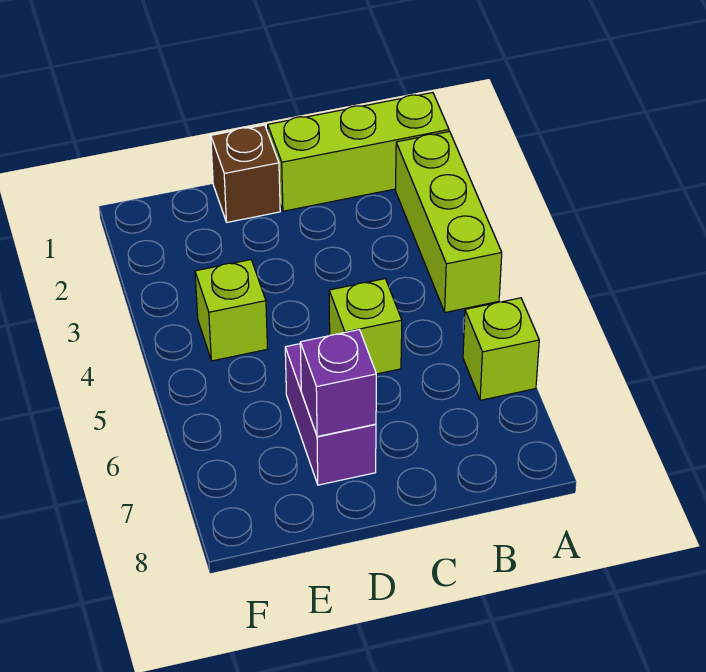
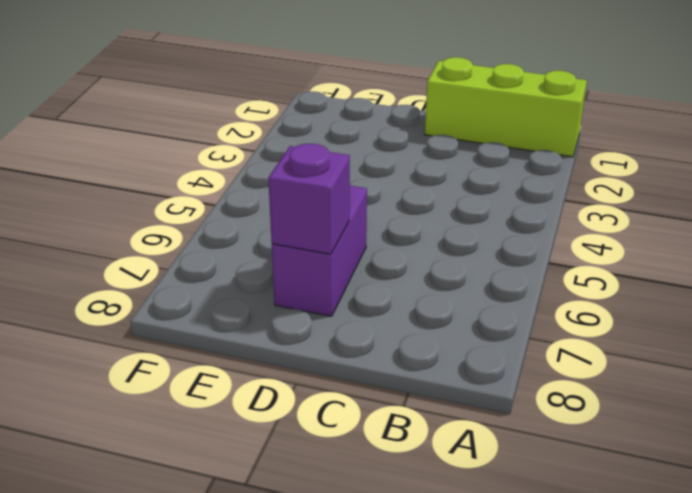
none -> lime 1x3 brick [395,131,502,312]
none -> lime 1x1 brick [463,298,539,400]

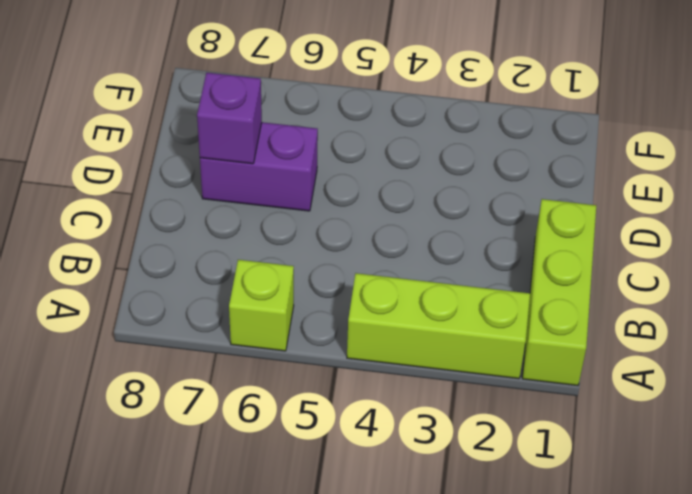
none -> lime 1x1 brick [329,279,402,374]
none -> brown 1x1 brick [211,125,280,222]

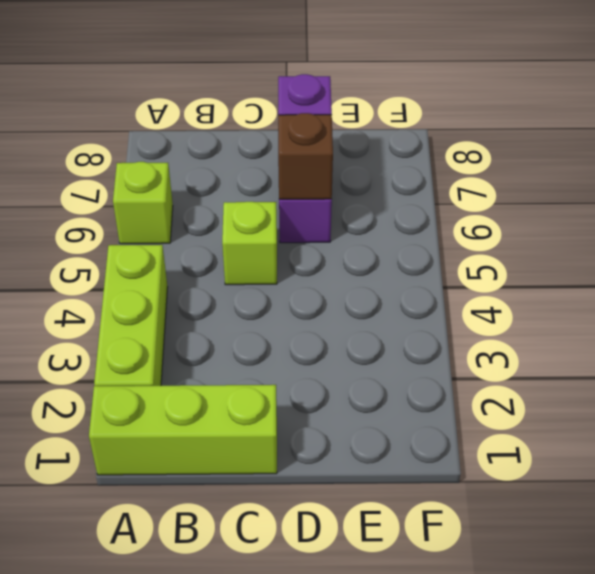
brown 1x1 brick [278,113,333,199] -> brown 1x1 brick moved to [211,125,280,222]
none -> lime 1x1 brick [195,260,268,361]

